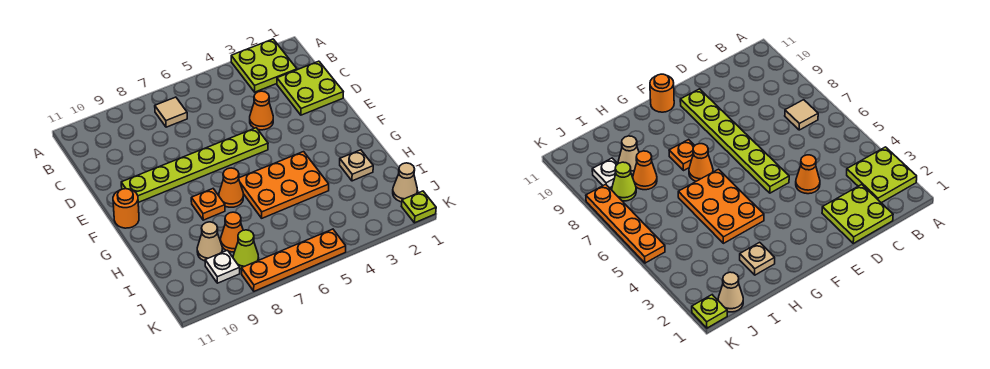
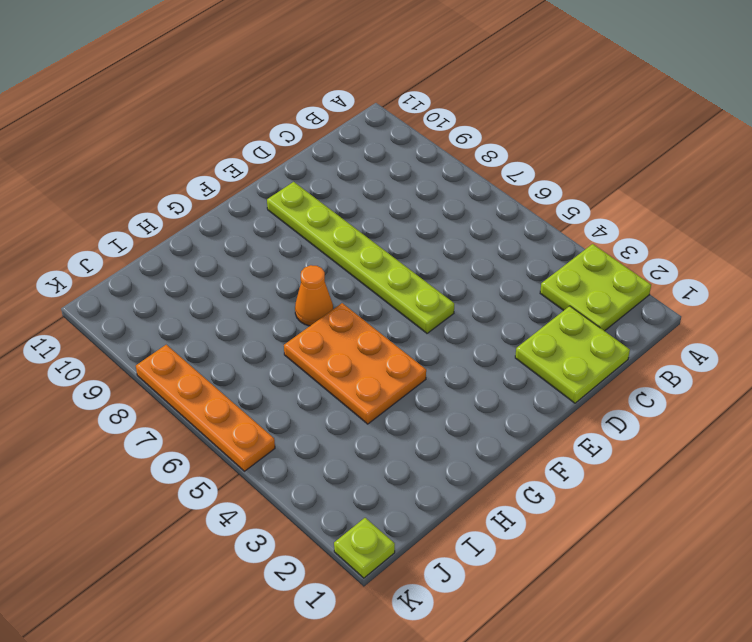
none -> tan 1x1 tile [155,97,187,127]
none -> orange 1x1 cone [250,91,273,130]
none -> orange 1x1 round brick [113,189,139,228]

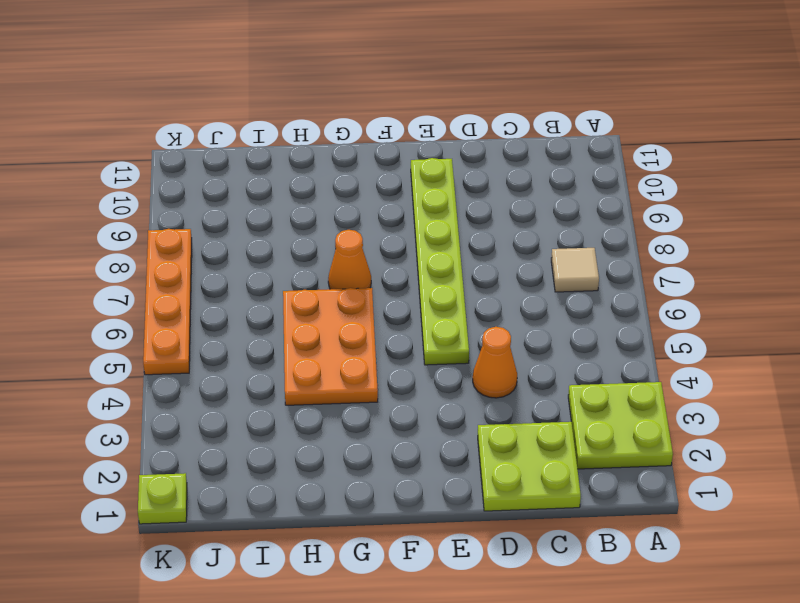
none -> orange 1x1 round brick [113,189,139,228]
none -> orange 1x1 plate [191,189,225,220]
none -> tan 1x1 plate [340,150,373,181]

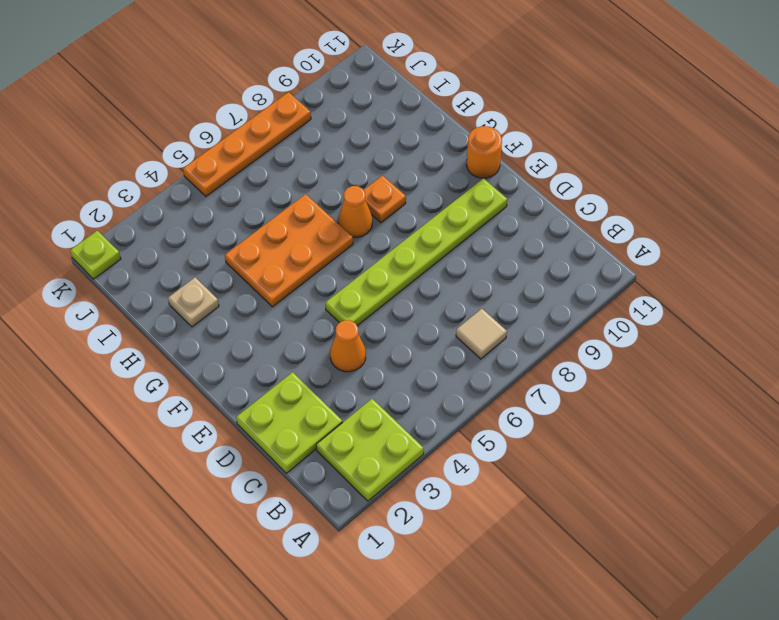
none -> orange 1x1 cone [221,212,243,252]
none -> tan 1x1 cone [197,222,222,261]
none -> tan 1x1 cone [393,163,418,202]

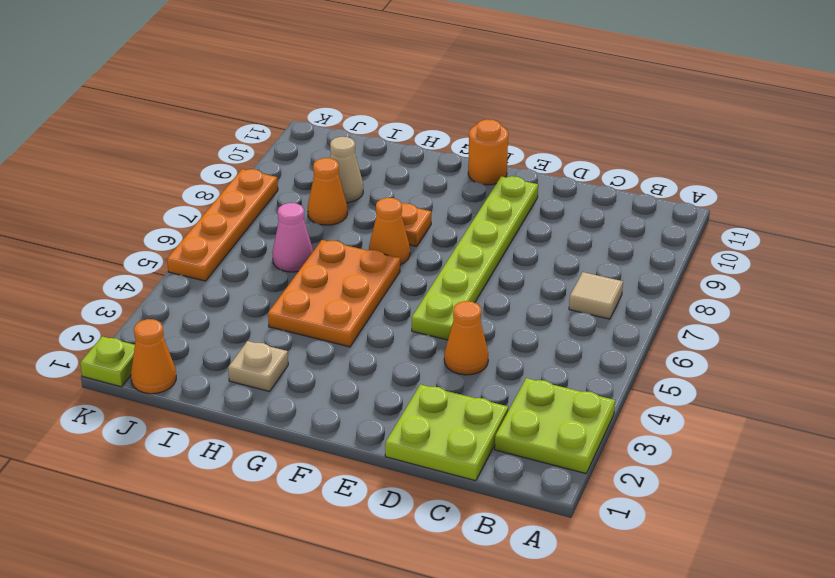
pink 1x1 cone [272,203,313,272] -> none
orange 1x1 cone [131,319,176,394] -> tan 1x1 cone [393,163,418,202]
none -> lime 1x1 cone [233,230,259,269]
none -> white 1x1 plate [205,250,240,283]

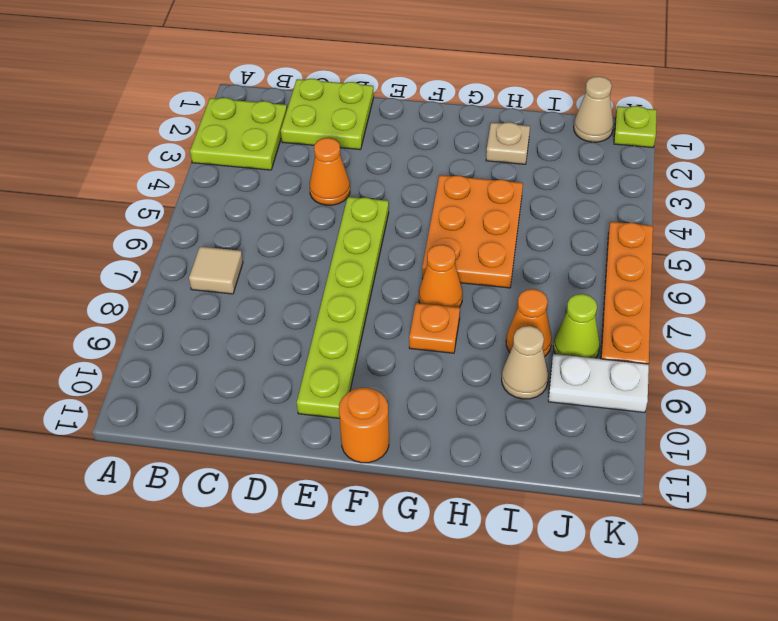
white 1x2 plate [548,354,649,413] -> white 1x1 plate [205,250,240,283]

